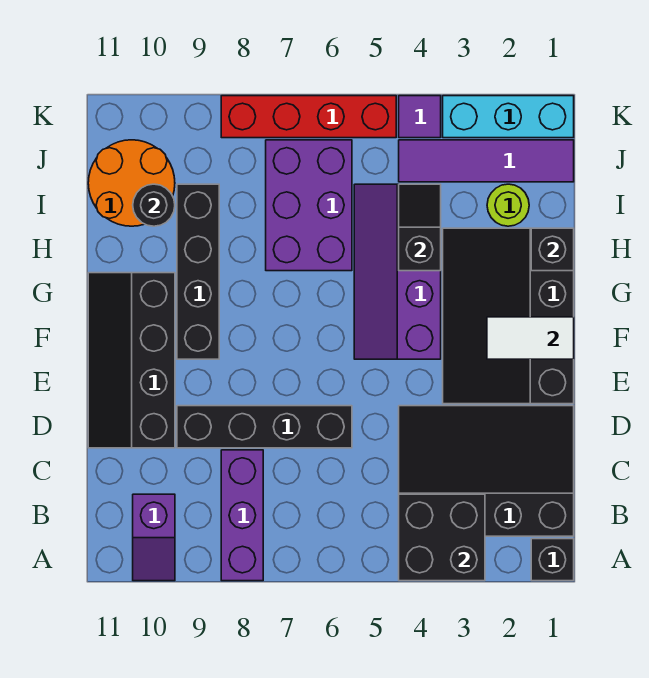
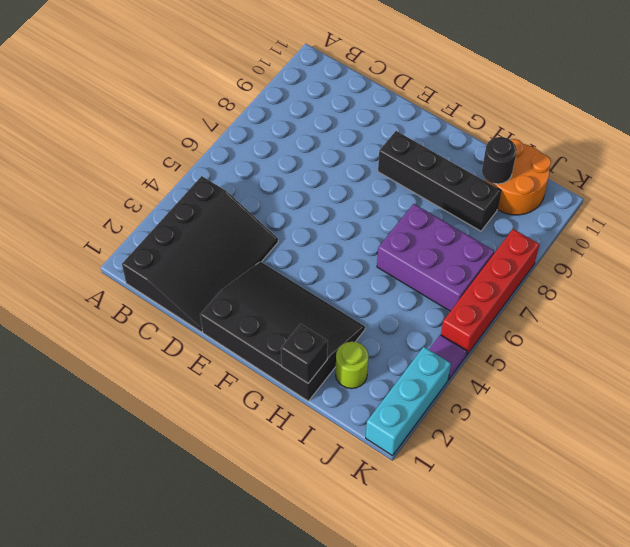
none -> black 1x1 brick [531,539,574,581]
none -> purple 1x3 brick [221,450,263,581]
none -> purple 1x2 slope [133,494,175,581]

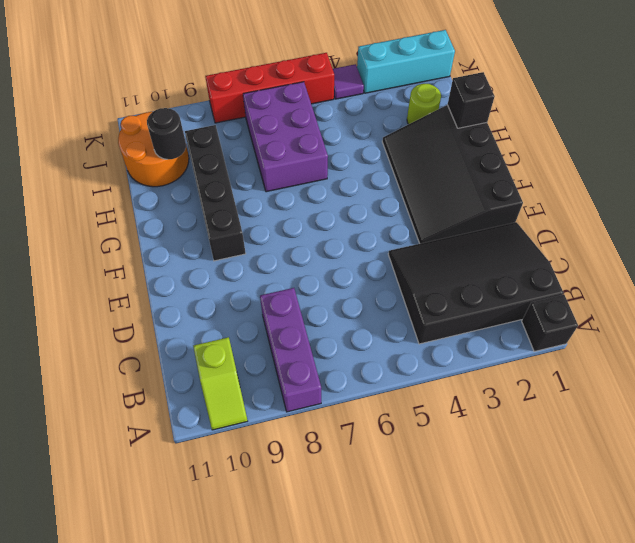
lime 1x2 slope [193,337,248,430] -> purple 1x2 slope [133,494,175,581]
none -> black 1x4 brick [177,406,352,448]
none -> black 2x4 slope [88,273,175,448]
none -> purple 2x4 slope [354,184,441,359]

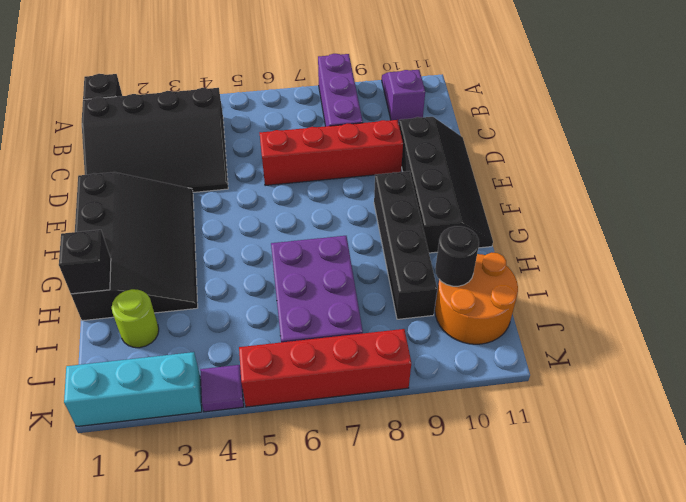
red 1x4 brick [260,120,403,186] -> black 1x4 brick [177,406,352,448]
none -> purple 2x4 slope [354,184,441,359]
none -> purple 1x4 tile [399,140,574,182]
none -> black 2x2 brick [399,494,485,581]

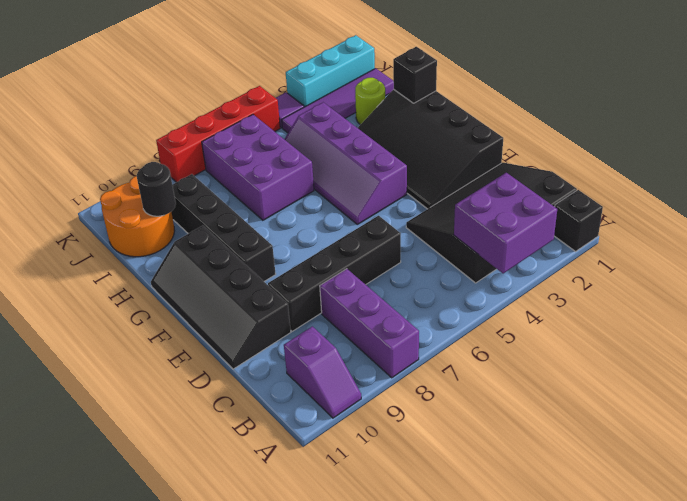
purple 2x2 brick [454,173,557,274] -> black 2x2 brick [399,494,485,581]
none -> white 1x2 tile [487,317,574,359]
none -> black 1x2 slope [399,184,441,271]

